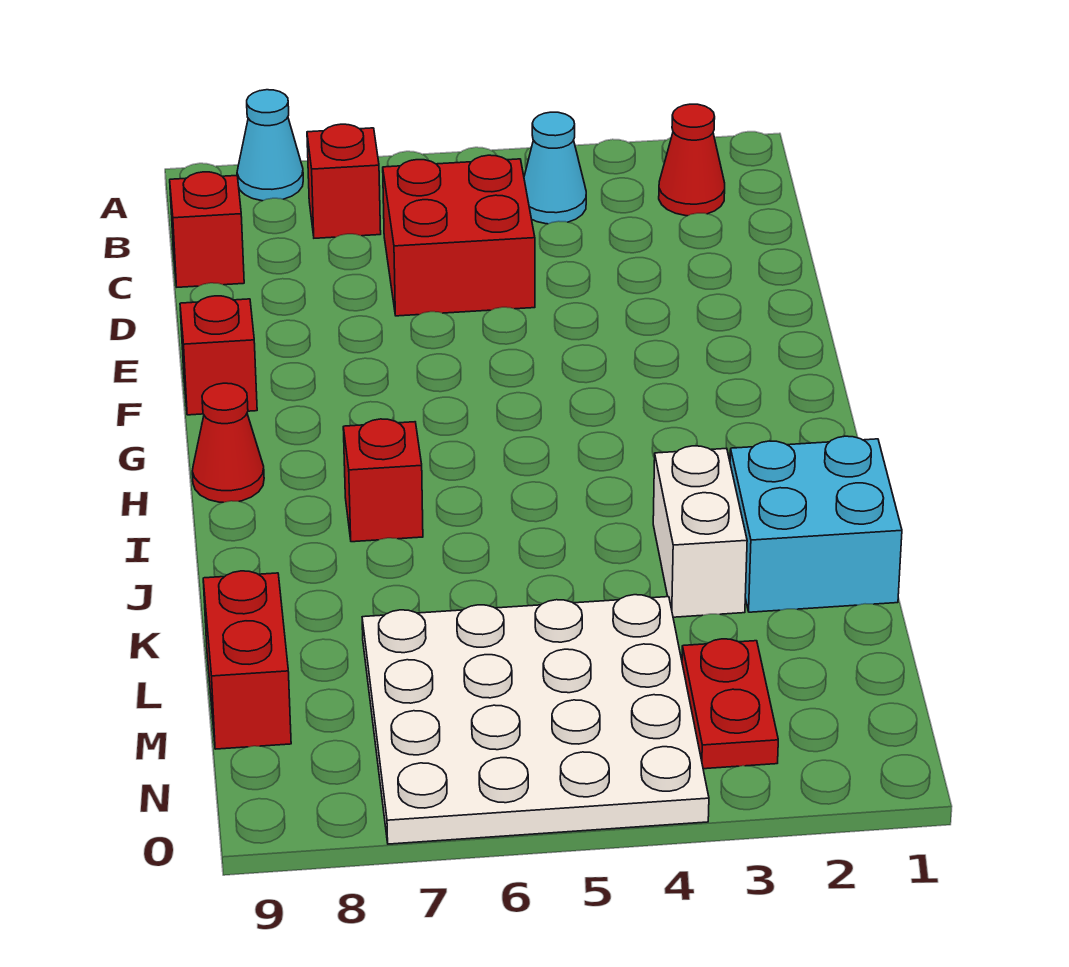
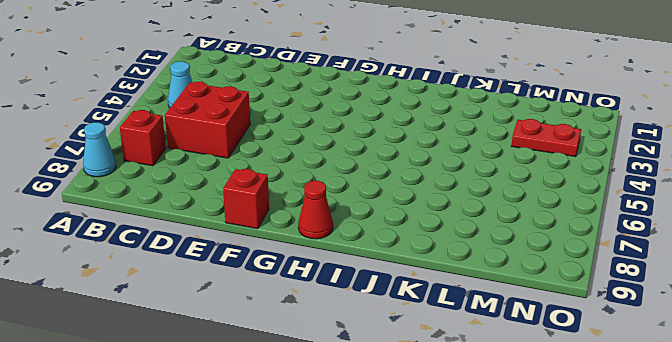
none -> red 1x1 cone [659,104,725,216]
none -> red 1x1 brick [170,172,244,287]
none -> red 1x1 brick [343,419,423,542]

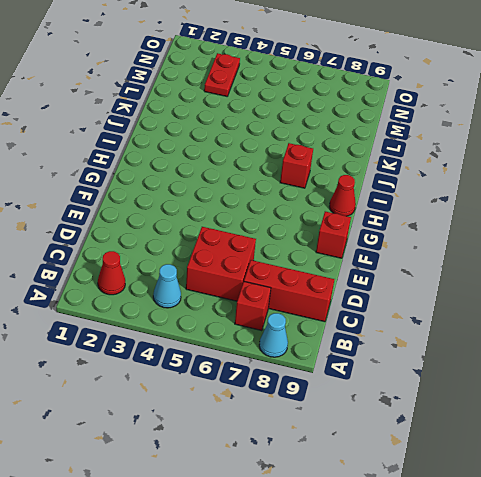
red 1x3 brick [244,260,334,322] -> red 1x1 brick [170,172,244,287]
none -> cyan 2x2 brick [730,436,902,612]
none -> white 1x2 brick [653,446,747,617]
none -> white 4x4 plate [362,595,709,844]

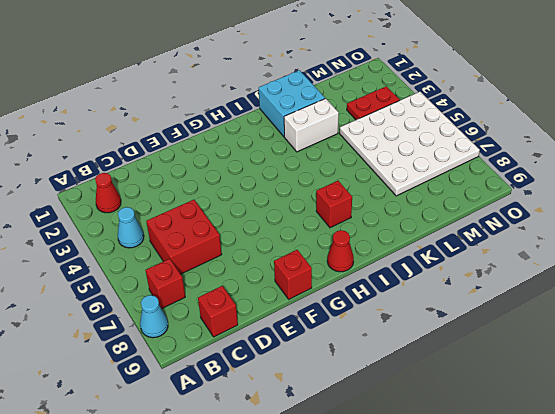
none -> red 1x2 brick [203,571,291,749]

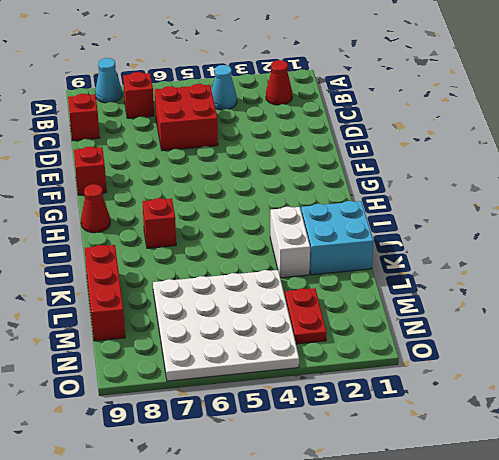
red 1x3 brick [85,245,125,341] -> red 1x2 brick [203,571,291,749]

